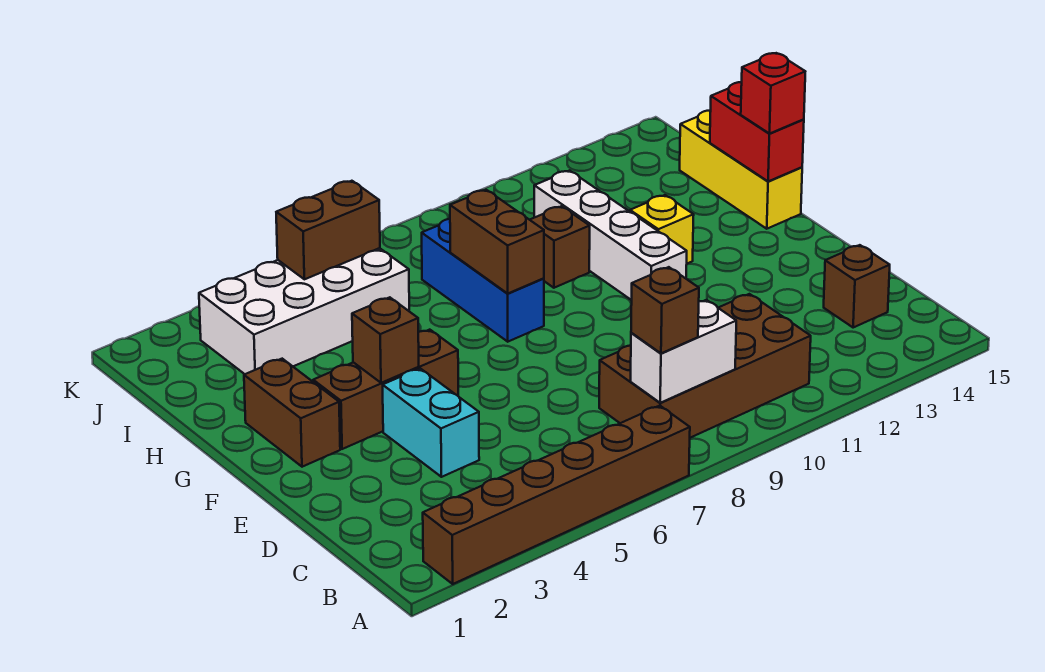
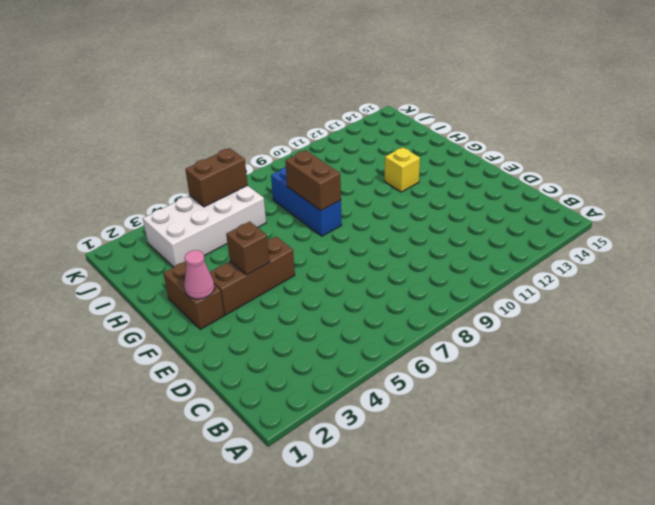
pink 1x1 cone [184,250,214,299] -> none
none -> brown 1x6 brick [423,406,690,584]
none -> brown 2x4 brick [599,294,811,438]
none -> brown 1x1 brick [824,245,890,327]

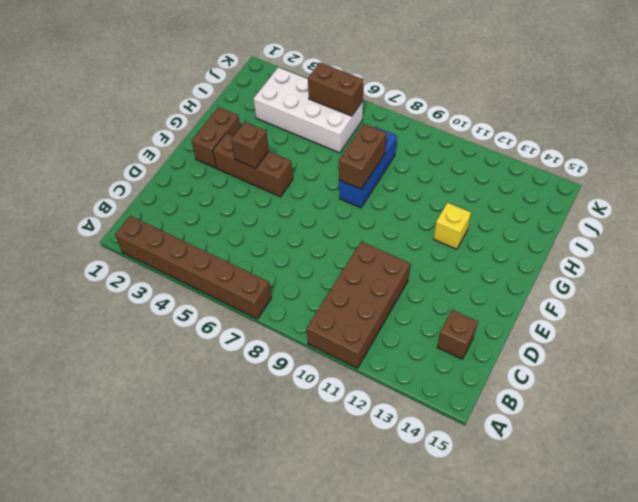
brown 2x4 brick [307,242,410,368] -> brown 2x4 brick turned to [599,294,811,438]
none -> cyan 1x2 brick [383,368,479,477]
none -> white 1x4 brick [534,171,687,300]
none -> yellow 1x3 brick [680,110,802,229]

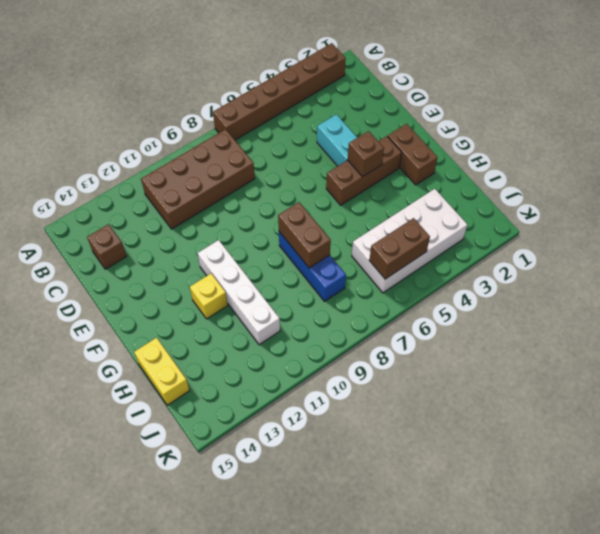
yellow 1x2 brick [134,338,190,405] -> yellow 1x3 brick [680,110,802,229]
none -> brown 1x1 brick [530,206,590,288]
none -> white 1x2 brick [631,300,736,403]
none -> red 1x2 brick [710,82,804,181]

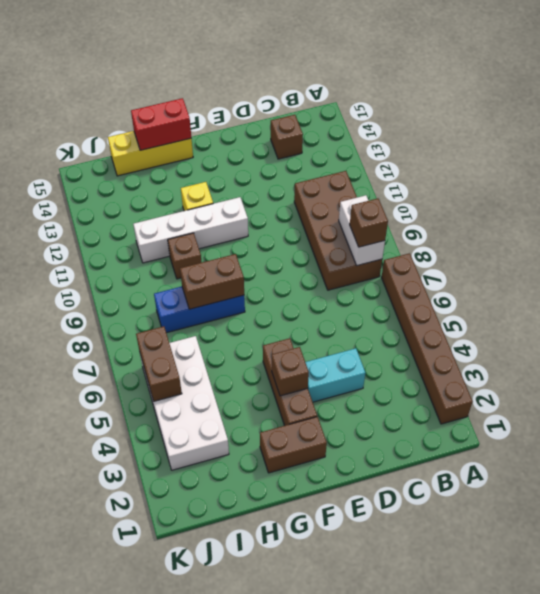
none -> red 1x1 brick [741,53,805,134]

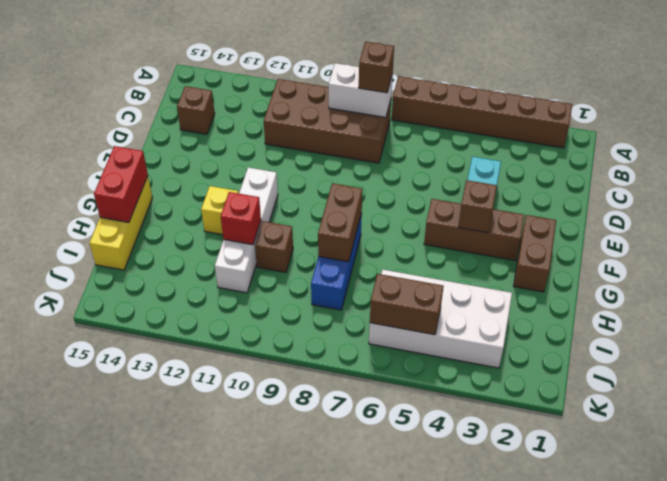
red 1x1 brick [221,192,261,245] -> red 1x1 brick moved to [741,53,805,134]

